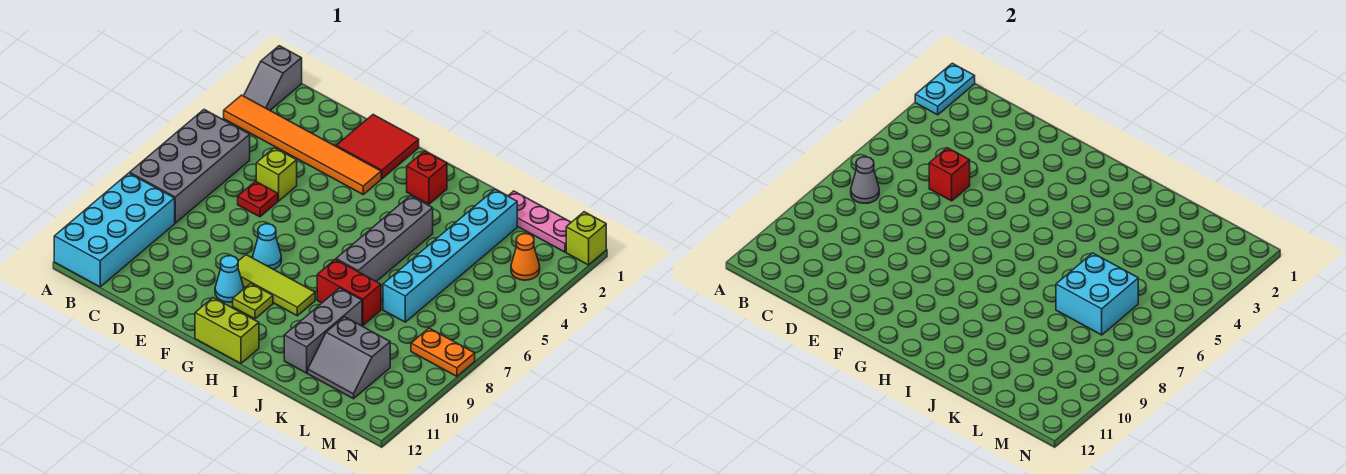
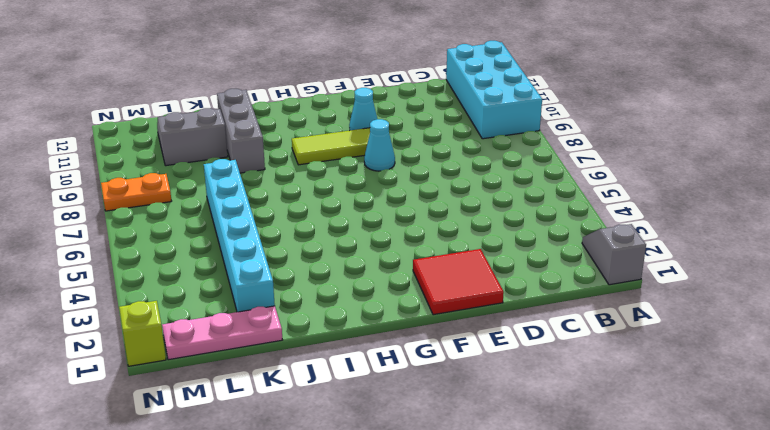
none -> orange 1x6 tile [224,95,381,194]
none -> grey 2x4 brick [130,110,250,223]
none -> lime 1x1 brick [256,148,297,201]

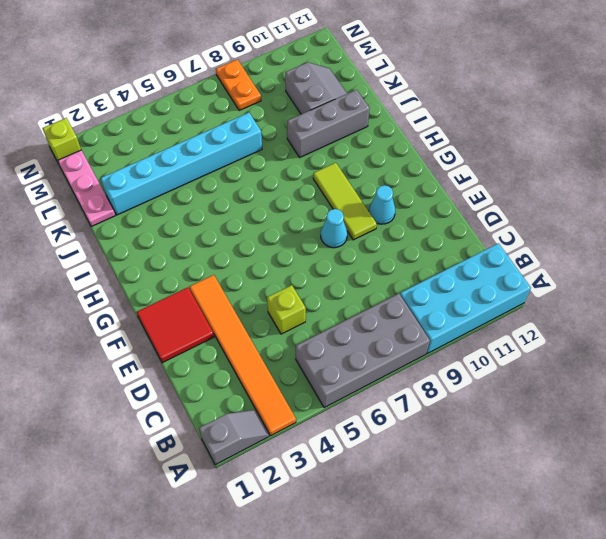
none -> red 1x1 plate [238,181,278,217]
none -> lime 1x1 plate [233,283,273,319]
none -> lime 1x2 brick [195,298,259,363]

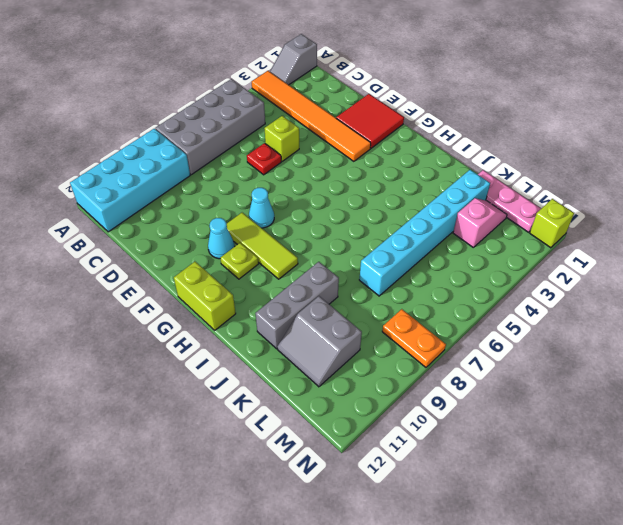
pink 1x2 slope [453,198,507,247] -> none
none -> red 1x1 brick [407,151,447,204]
none -> grey 1x4 brick [336,196,433,282]
none -> red 1x2 brick [317,259,381,325]

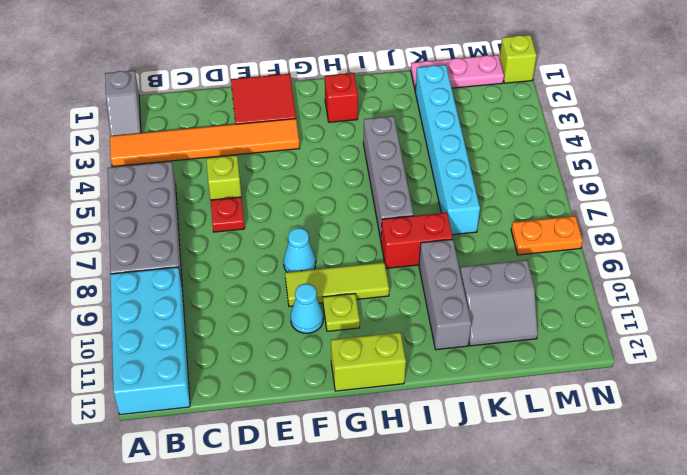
none -> orange 1x1 cone [511,234,540,280]
none -> cyan 1x2 plate [915,63,975,115]
none -> grey 1x1 cone [851,157,879,203]

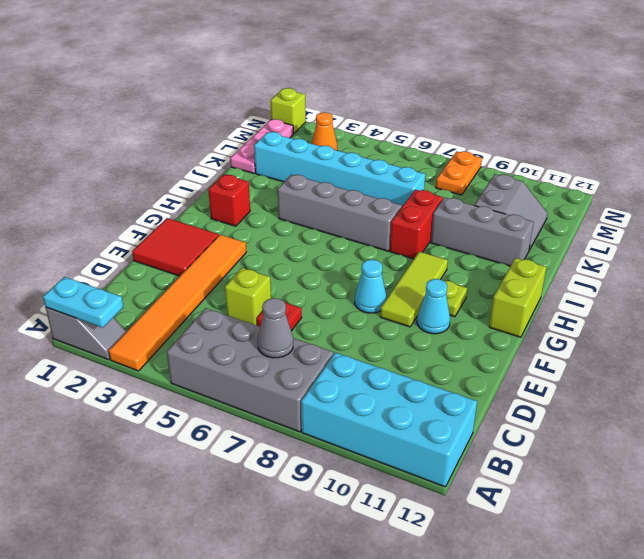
none -> red 1x1 brick [929,148,970,201]
none -> cyan 2x2 brick [1056,253,1138,335]

